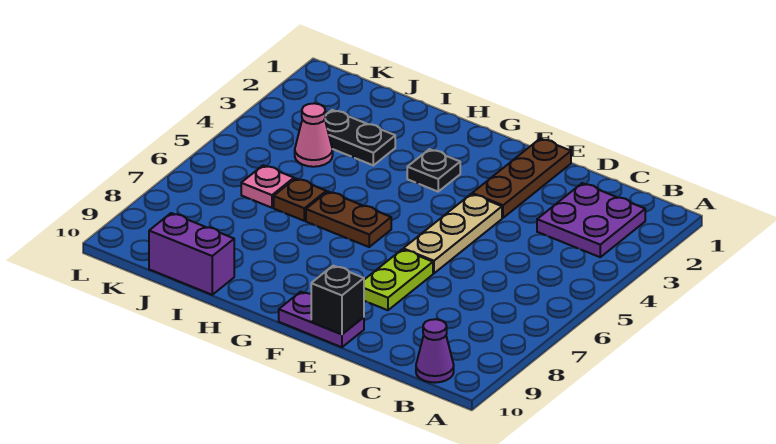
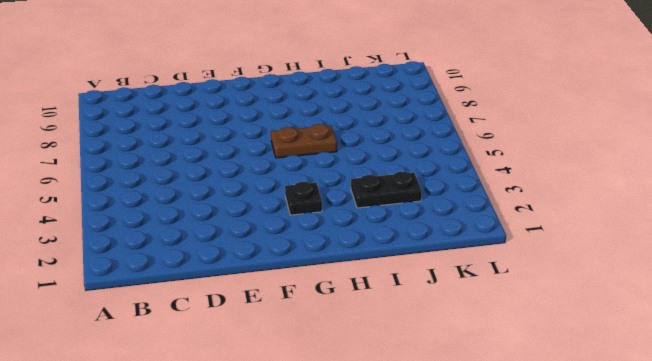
none -> purple 2x2 plate [537,183,645,257]
none -> purple 1x1 cone [416,319,454,383]
none -> brown 1x3 plate [472,138,571,218]

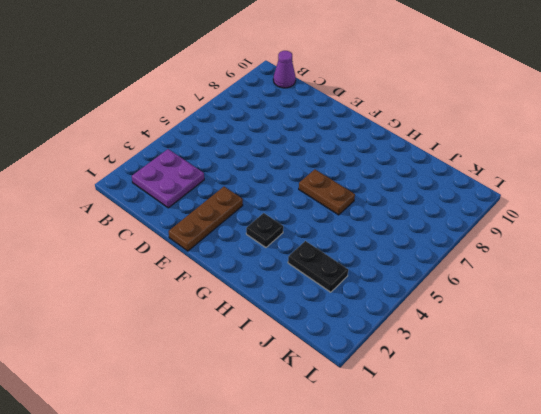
none -> tan 1x3 plate [403,194,502,273]
none -> lime 1x2 plate [364,249,433,310]
none -> purple 1x2 plate [279,292,364,347]

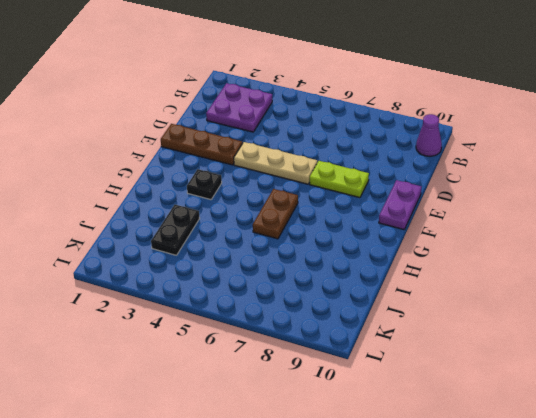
none -> brown 1x1 plate [274,178,326,221]
none -> purple 1x2 brick [149,213,234,295]
none -> pink 1x1 cone [295,103,333,167]

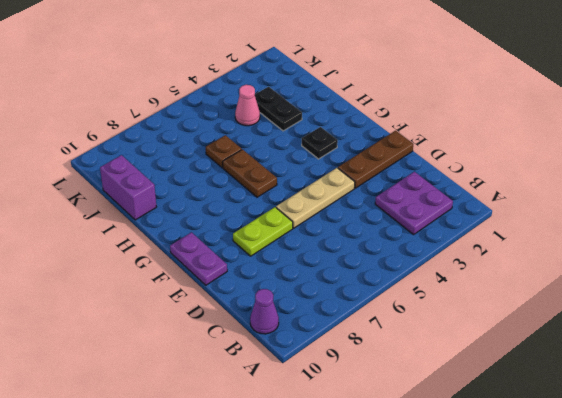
none -> pink 1x1 plate [241,165,294,208]
none -> black 1x1 brick [311,266,364,334]

